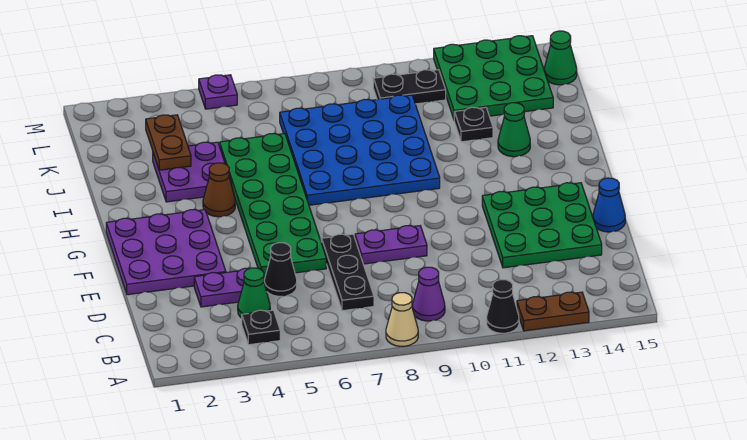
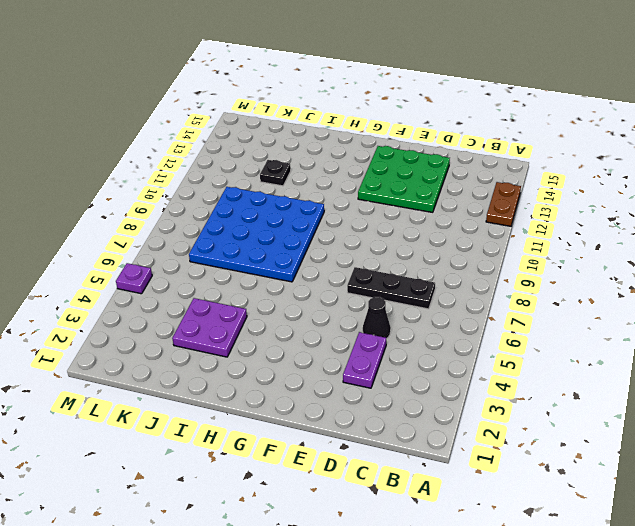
none -> tan 1x1 cone [386,293,418,346]
none -> black 1x1 cone [487,280,519,333]
none -> black 1x1 plate [242,310,280,345]

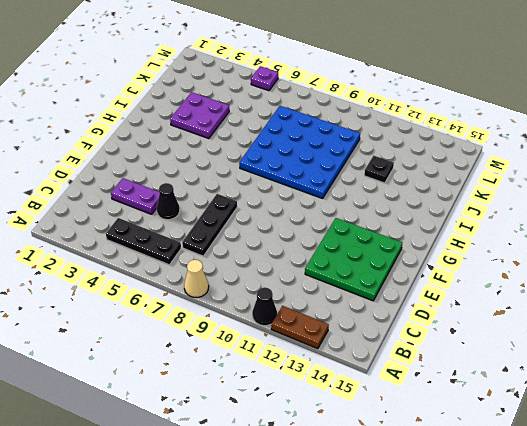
black 1x3 plate [106,218,181,265] -> black 1x1 plate [242,310,280,345]
none -> purple 1x1 cone [412,267,445,321]
none -> green 1x1 cone [238,268,270,318]
none -> purple 3x3 plate [106,210,226,295]

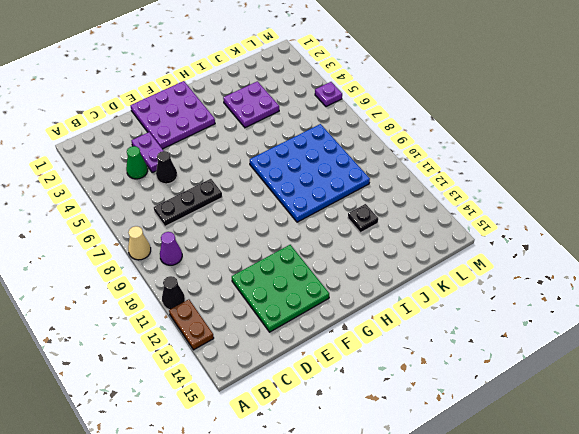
none -> black 1x1 plate [242,310,280,345]
none -> green 2x6 plate [220,134,326,277]
none -> purple 1x2 plate [355,226,427,264]

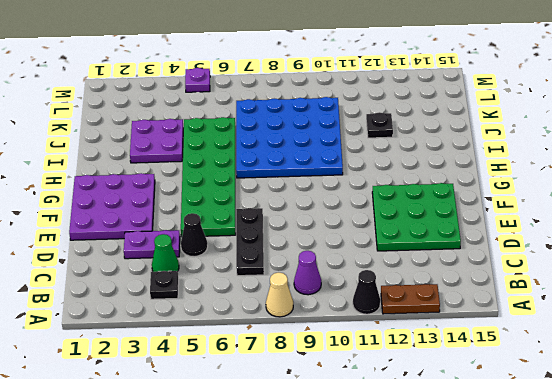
none -> purple 1x2 plate [355,226,427,264]
none -> blue 1x1 cone [593,178,625,232]
none -> brown 1x1 cone [203,163,235,217]

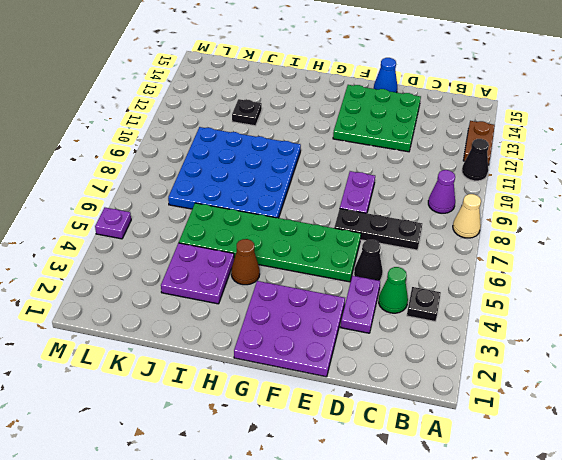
none -> green 1x1 cone [498,103,530,157]
none -> green 3x3 plate [434,36,553,119]
none -> black 1x2 plate [373,70,446,104]

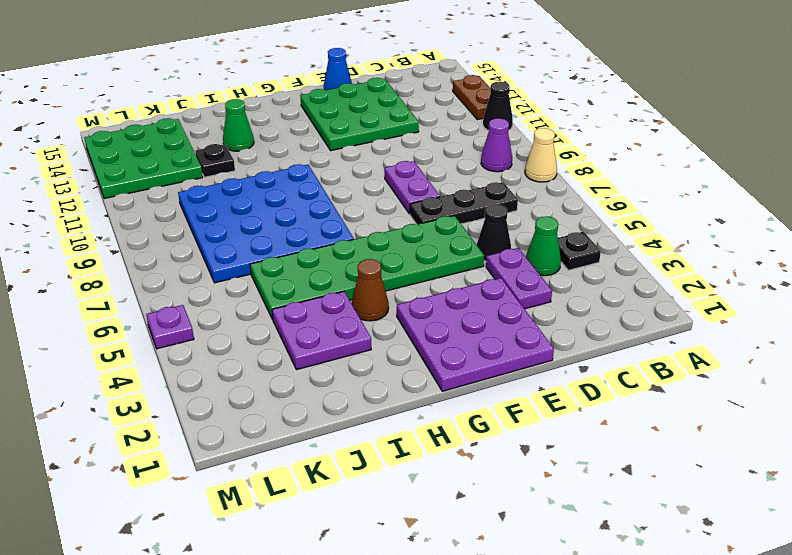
none -> black 1x2 plate [373,70,446,104]
none -> green 1x1 cone [544,31,577,85]
none -> brown 1x2 plate [146,115,191,170]

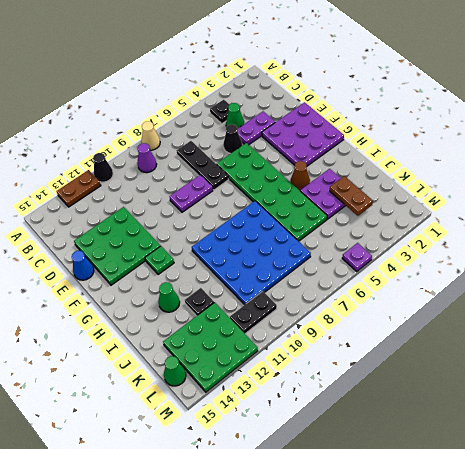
green 1x1 plate [145,246,174,275] -> none

